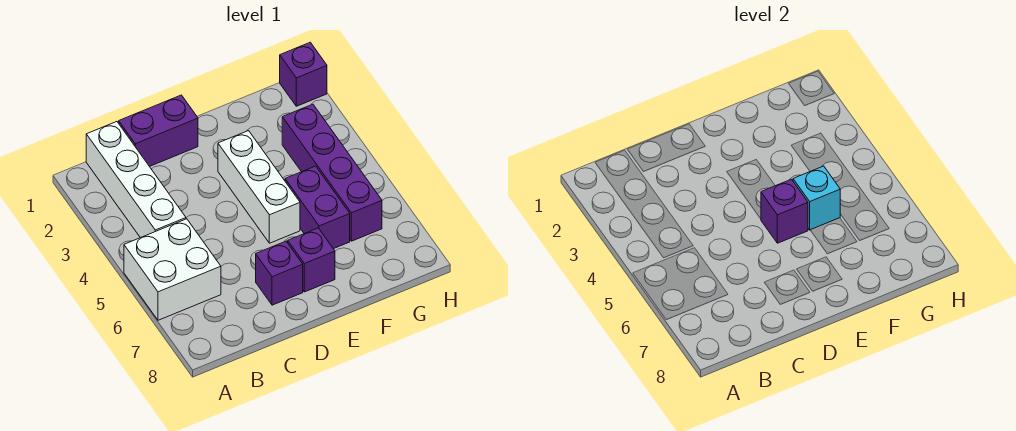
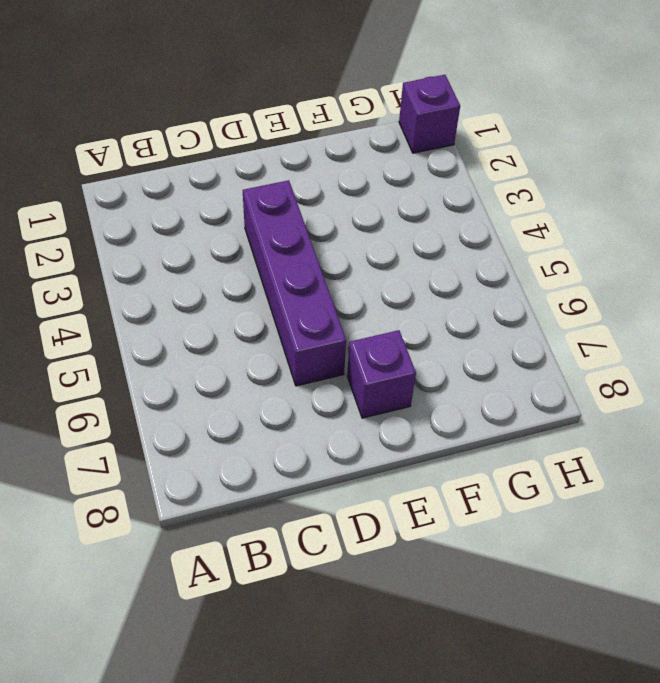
purple 1x4 brick [243,180,346,386] -> purple 1x4 brick moved to [282,104,382,241]
none -> white 2x2 brick [124,219,221,320]
none -> white 1x4 brick [86,122,186,238]

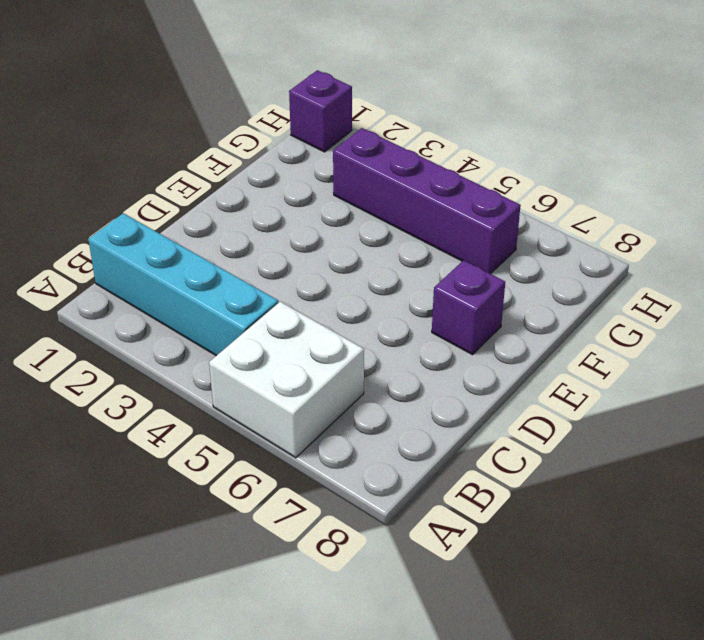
cyan 1x4 brick [89,213,278,356] -> white 1x4 brick [86,122,186,238]
none -> purple 1x2 brick [119,95,198,166]
none -> purple 1x1 brick [256,241,303,305]

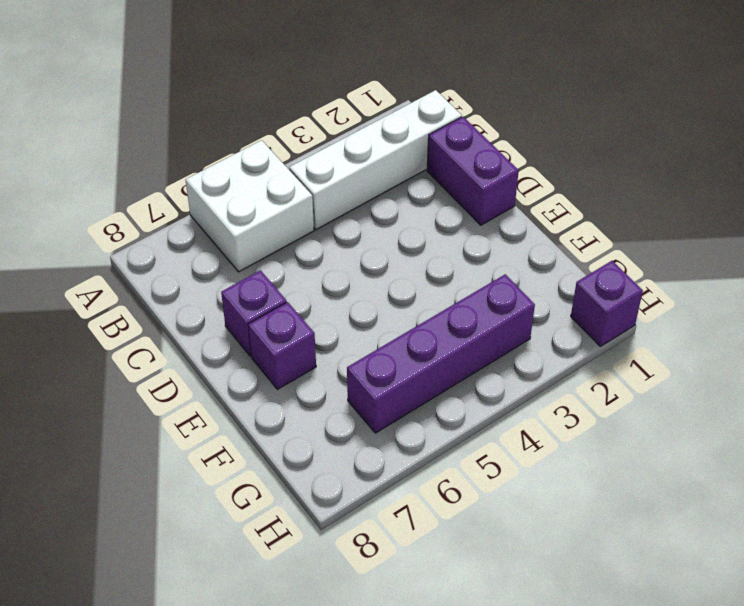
none -> white 1x3 brick [218,131,300,243]
none -> purple 1x2 brick [285,166,350,249]

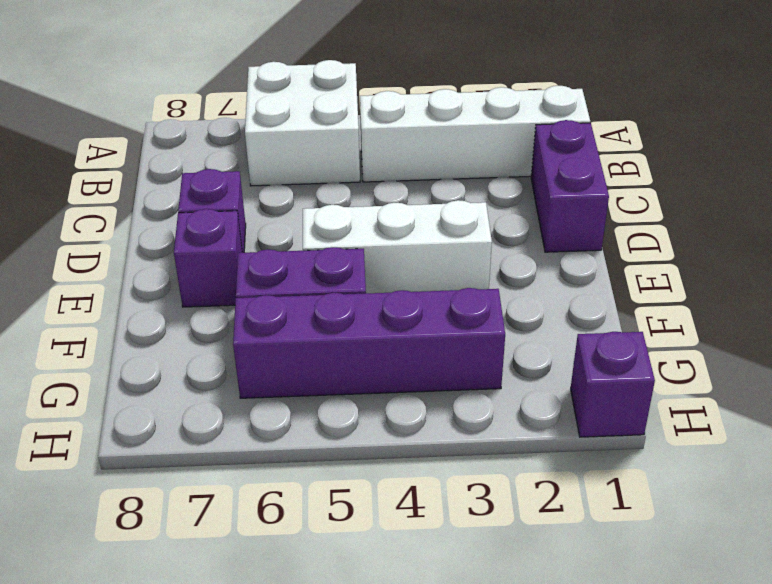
none -> purple 1x1 brick [761,179,808,243]
none -> cyan 1x1 brick [793,166,840,230]

